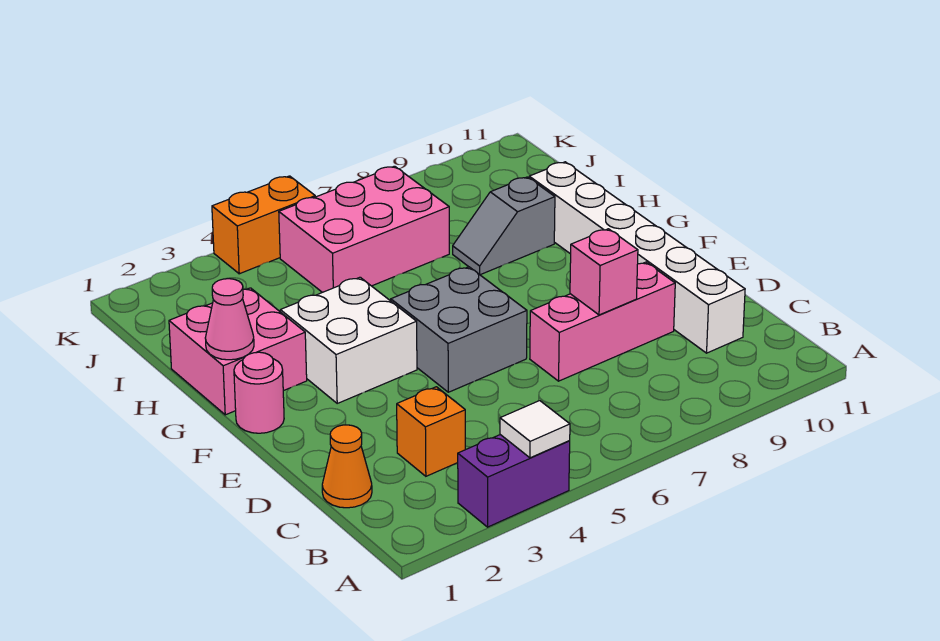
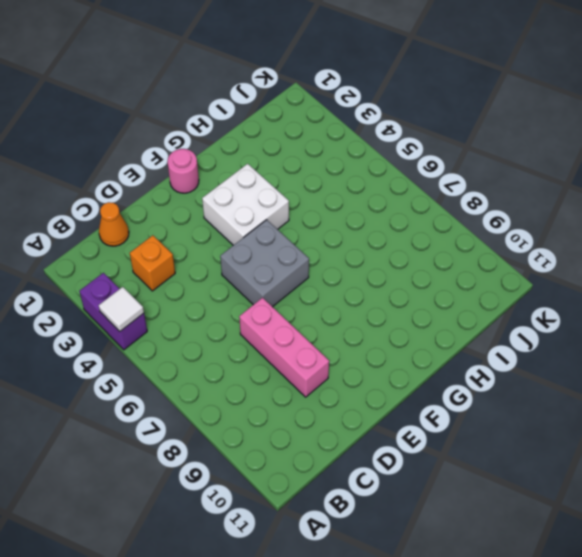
none -> white 1x6 brick [529,162,745,353]
none -> pink 2x2 brick [169,288,307,415]
none -> grey 1x2 slope [453,177,555,275]

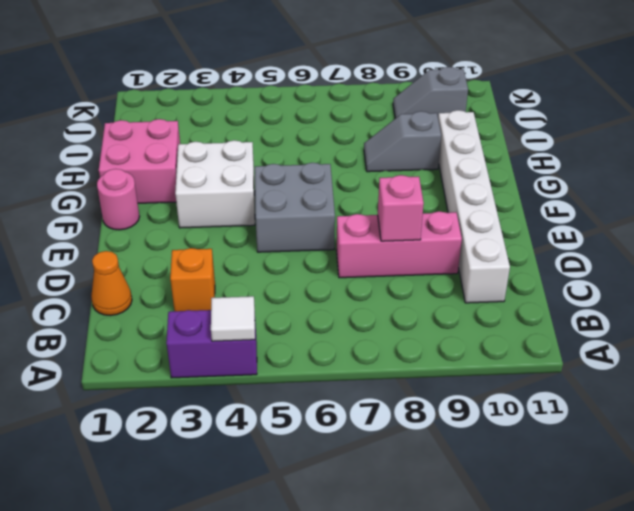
grey 1x2 slope [393,67,468,119] -> none
none -> pink 2x3 brick [279,166,449,292]
none -> orange 1x2 brick [212,176,315,274]
none -> pink 1x1 cone [205,279,254,360]

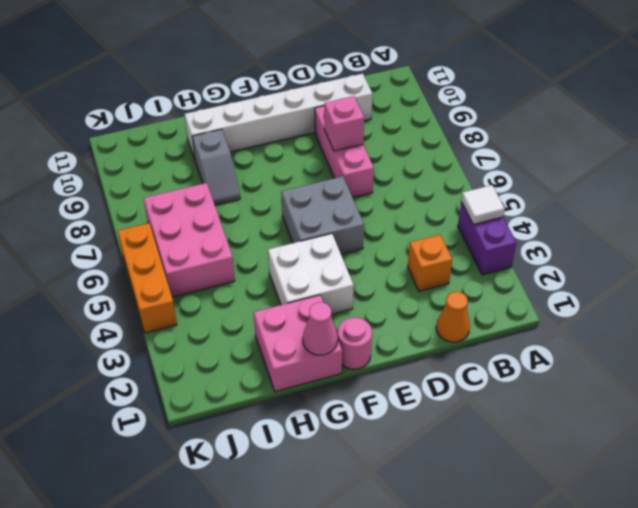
orange 1x3 brick [118,223,177,333] -> orange 1x2 brick [212,176,315,274]

